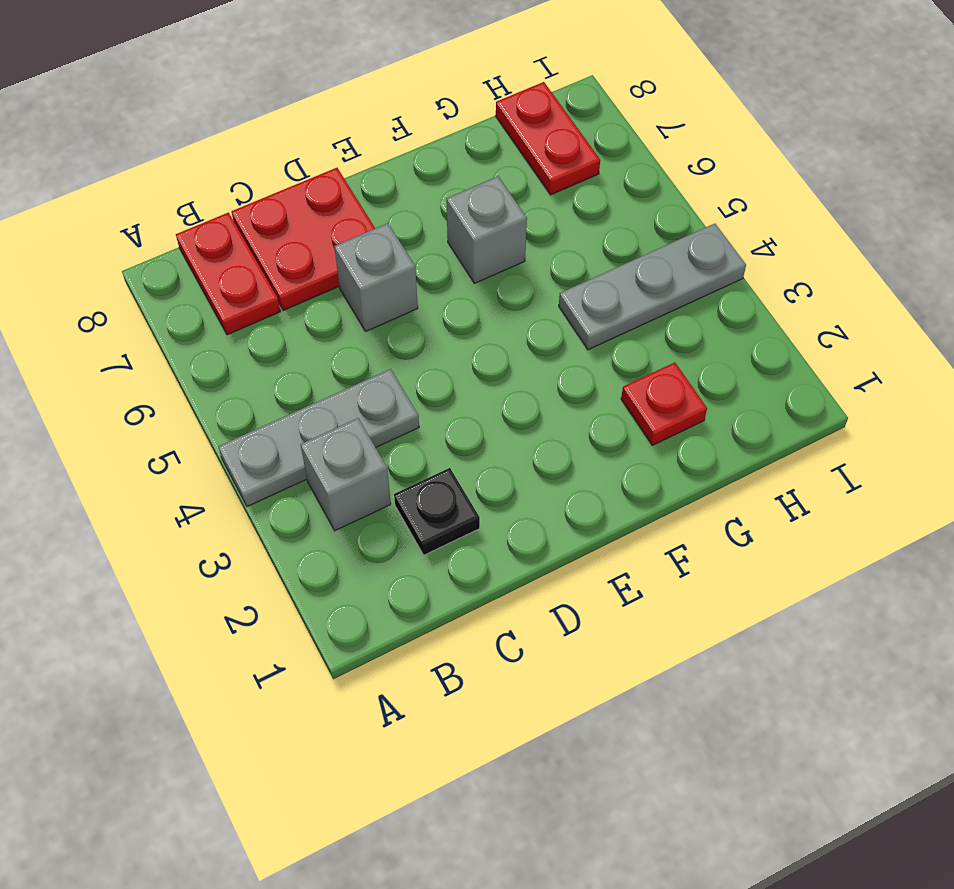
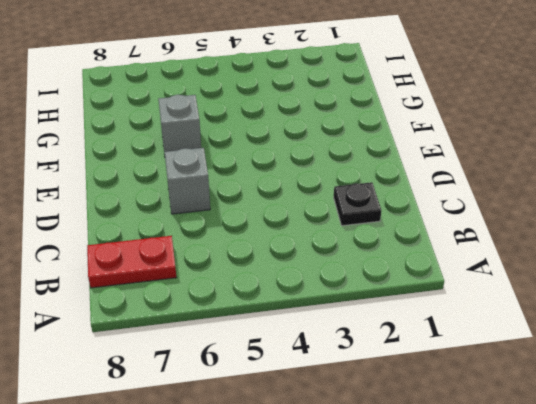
none -> grey 1x3 plate [218,369,419,507]
none -> grey 1x1 brick [301,418,391,531]

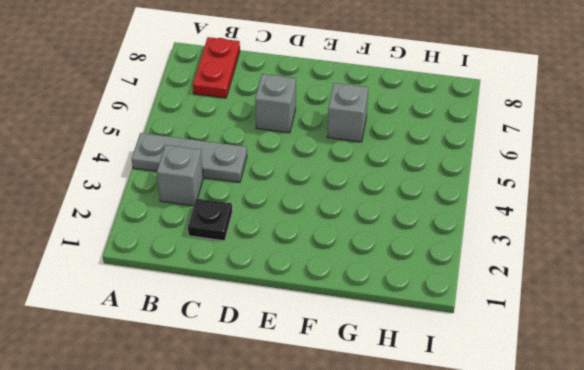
none -> red 2x2 plate [231,168,375,311]
none -> red 1x1 plate [621,362,707,445]

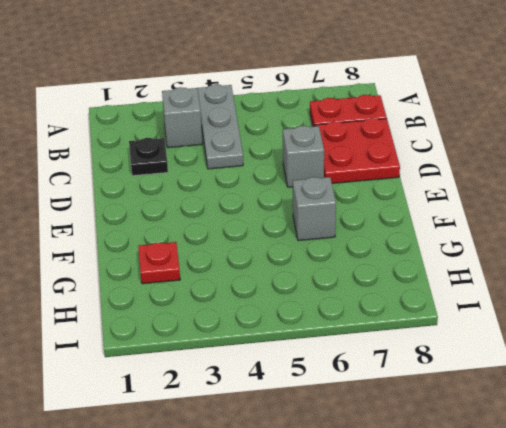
none -> grey 1x3 plate [559,224,746,350]
none -> red 1x2 plate [496,82,600,195]

